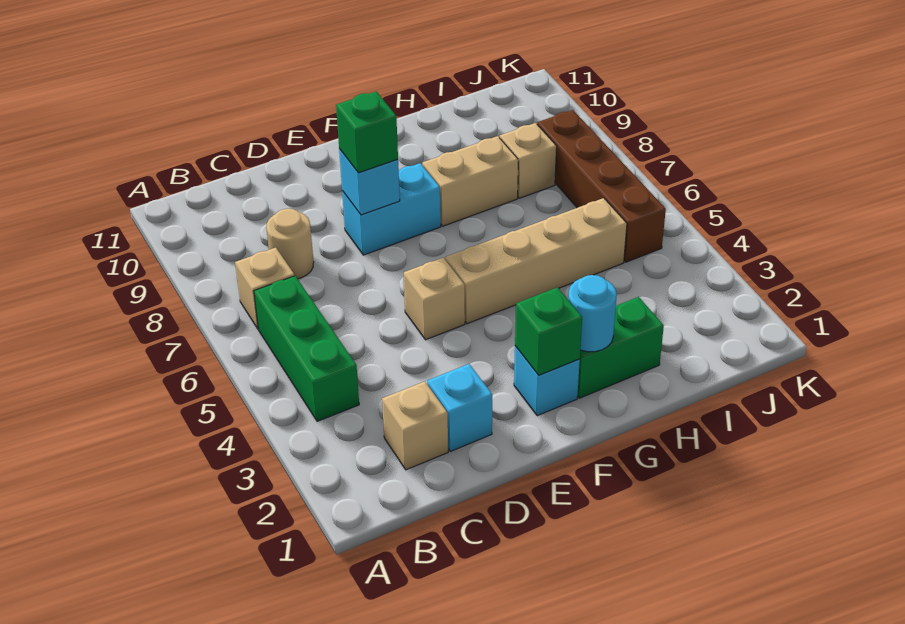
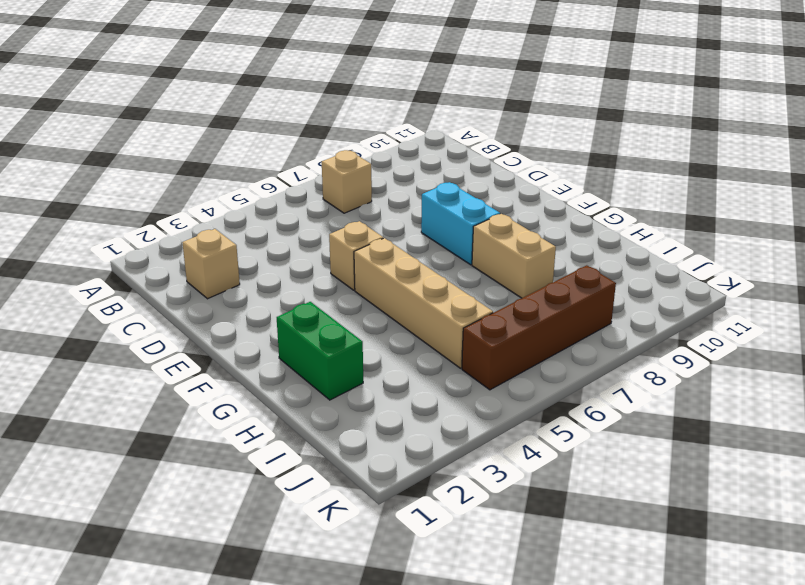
none -> green 1x3 brick [254,276,359,421]
none -> tan 1x1 round brick [266,209,314,279]
none -> cyan 1x1 brick [427,364,492,451]

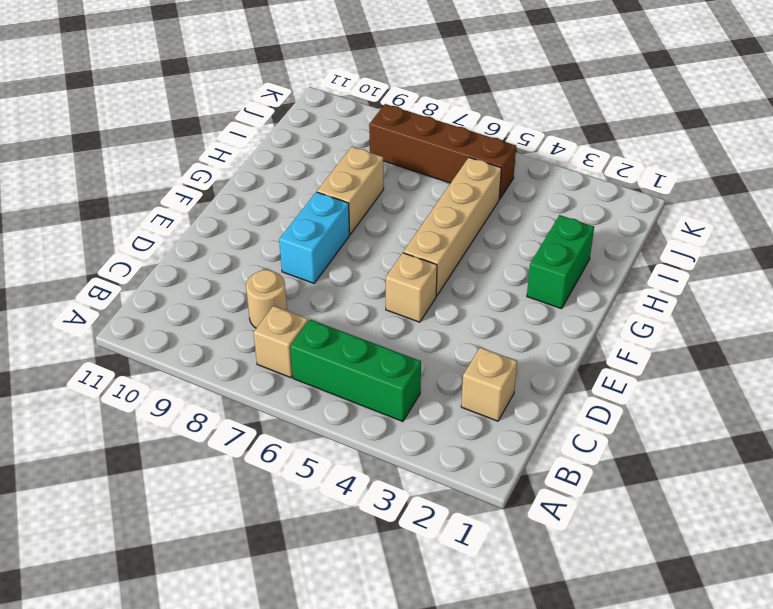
none -> cyan 1x1 brick [427,364,492,451]
none -> cyan 1x1 brick [514,346,580,416]
none -> tan 1x1 brick [500,123,557,198]

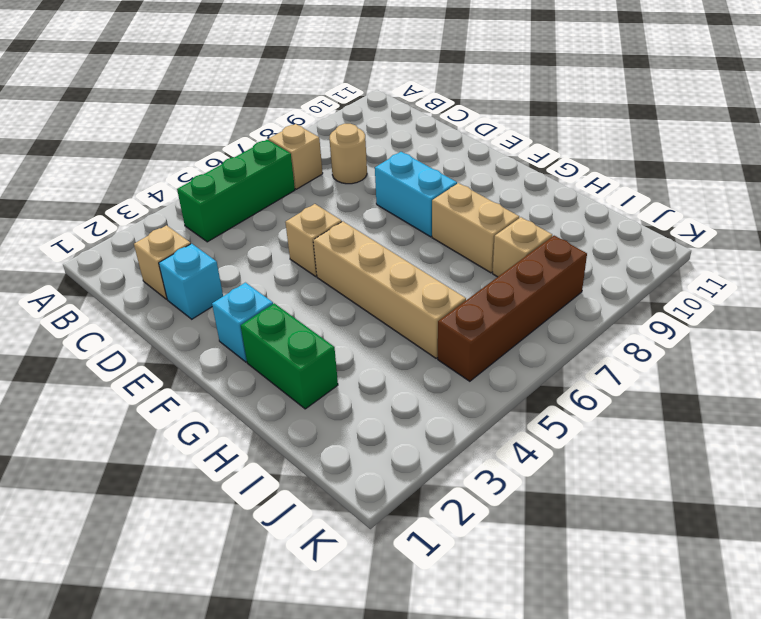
none -> cyan 1x1 brick [339,149,400,215]
none -> green 1x1 brick [515,287,582,375]
none -> cyan 1x1 round brick [568,275,617,352]

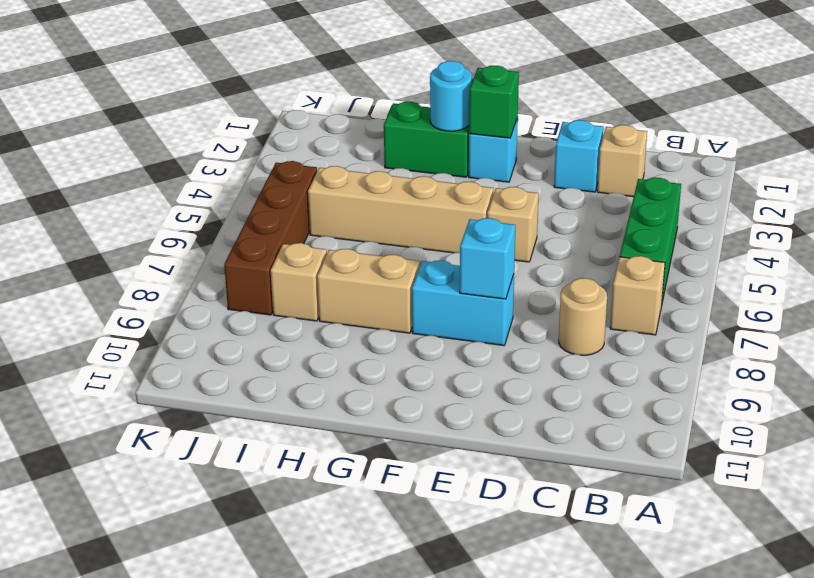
none -> green 1x1 brick [336,92,398,173]

